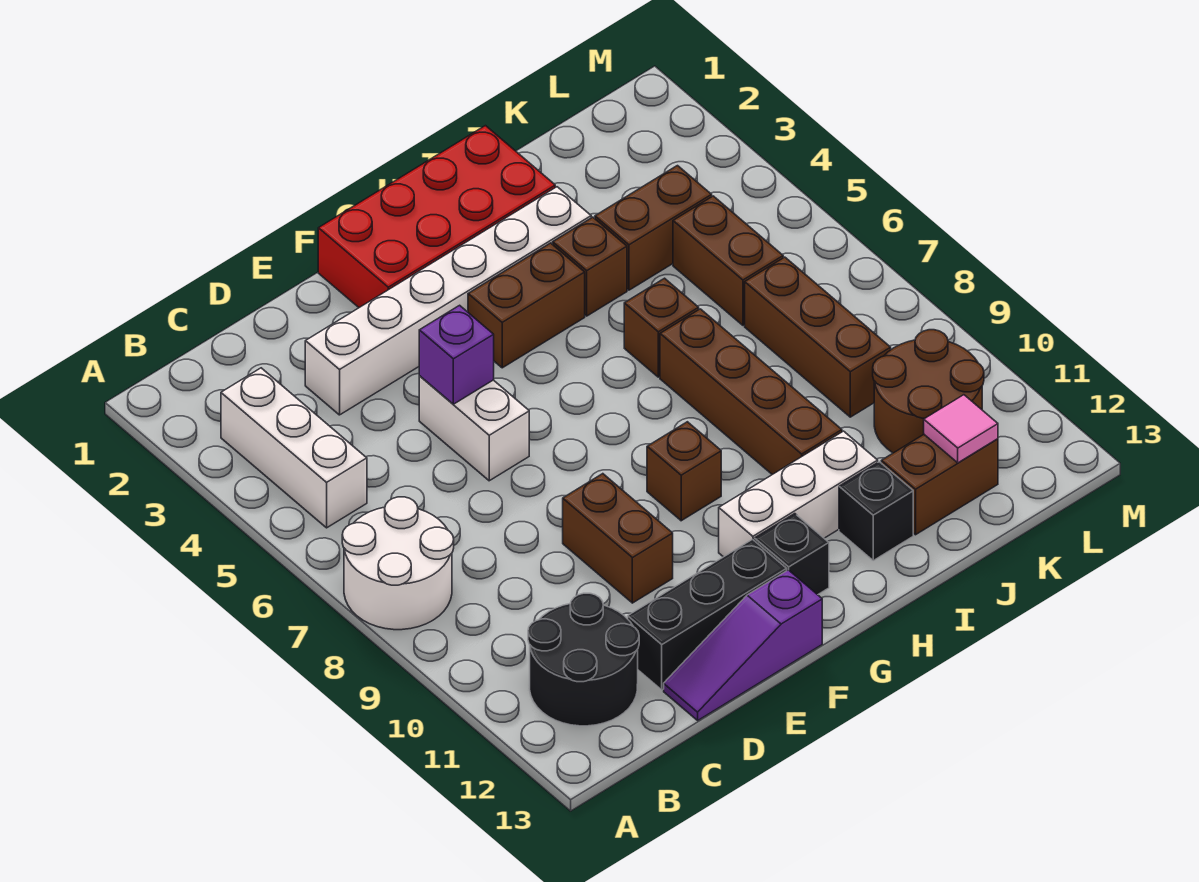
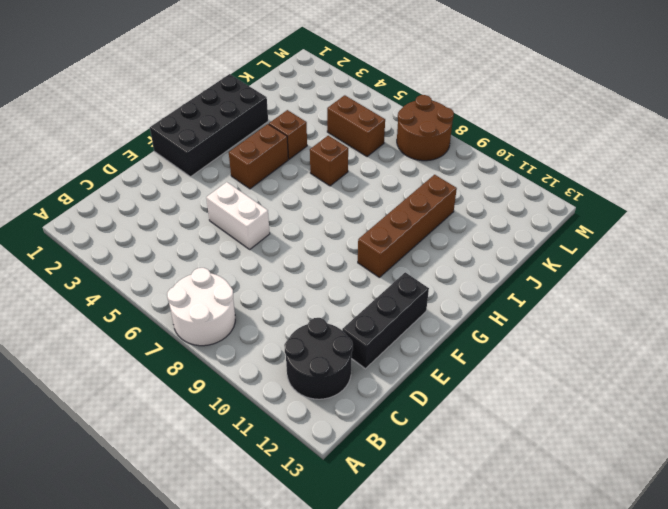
black 2x4 brick [150,74,268,177] -> red 2x4 brick [318,126,555,308]
brown 1x4 brick [358,175,457,277] -> brown 1x4 brick turned to [660,309,842,475]
brown 2x2 round brick [397,95,454,161] -> brown 2x2 round brick moved to [873,330,984,453]
none -> white 1x3 brick [221,368,367,528]
none -> white 1x6 brick [305,187,591,415]
none -> purple 1x3 slope [664,570,822,720]

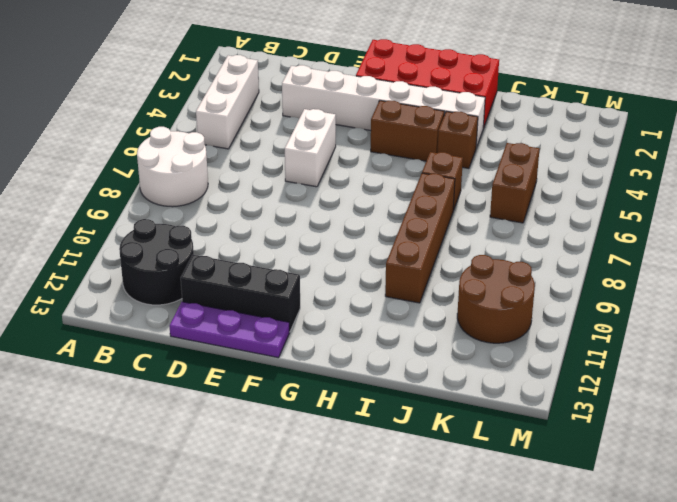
purple 1x3 plate [170,302,289,358] -> purple 1x3 slope [664,570,822,720]
none -> brown 1x2 brick [563,474,673,603]
none -> brown 1x1 brick [647,422,721,521]
none -> white 1x3 brick [719,431,878,557]

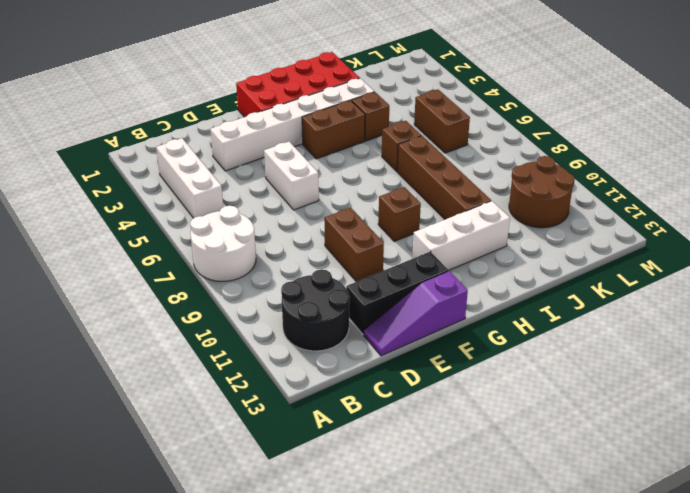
none -> black 1x1 brick [755,514,829,595]
none -> black 1x1 brick [839,462,913,560]
none -> brown 1x2 brick [595,166,712,290]

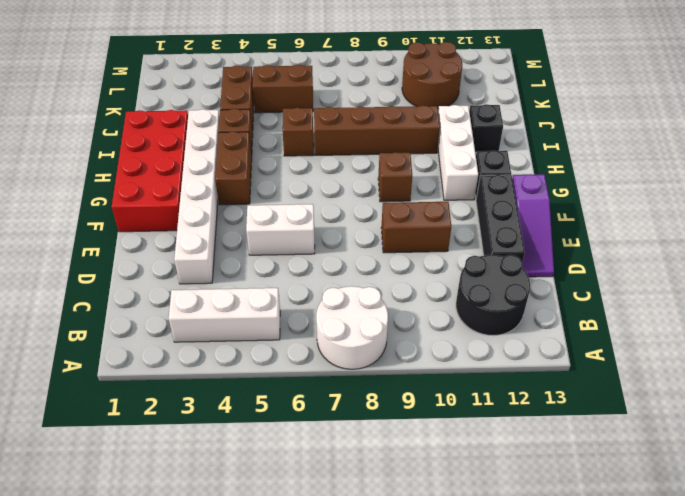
none -> brown 1x2 brick [881,435,998,535]
none -> brown 1x3 brick [745,257,891,417]
none -> purple 1x1 brick [419,305,494,404]

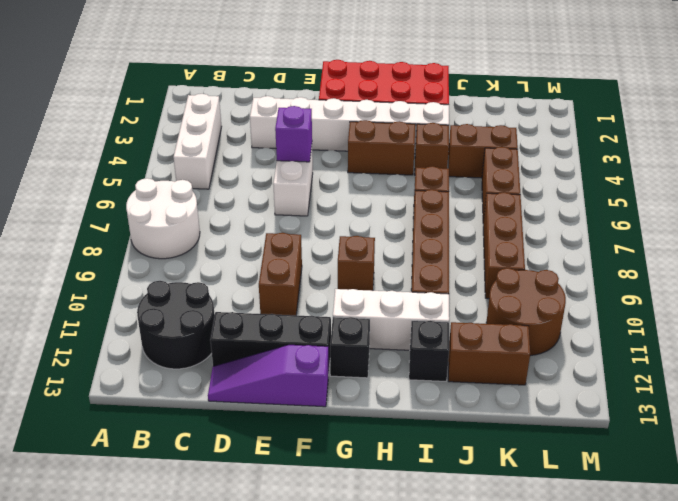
none -> pink 1x1 tile [924,395,998,463]

